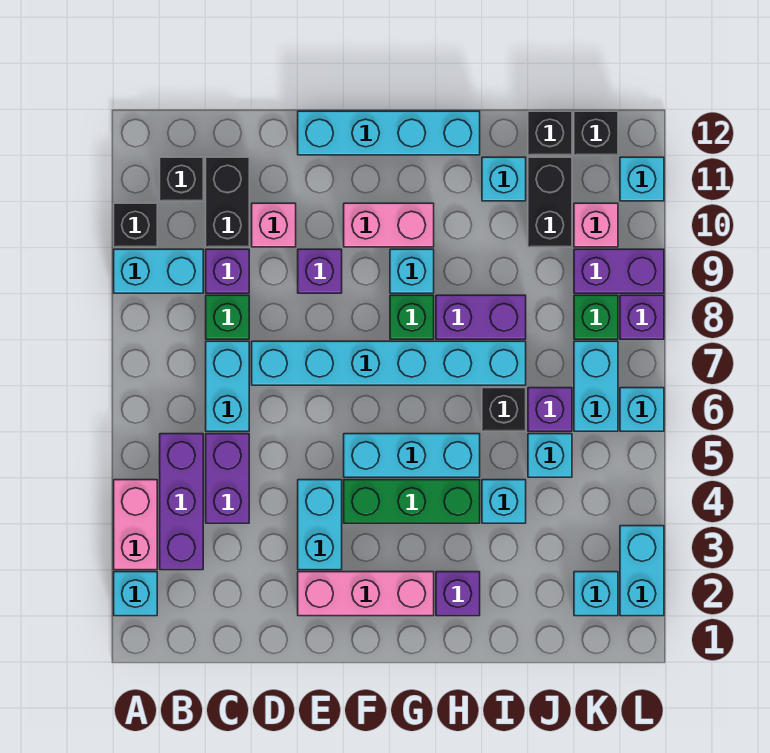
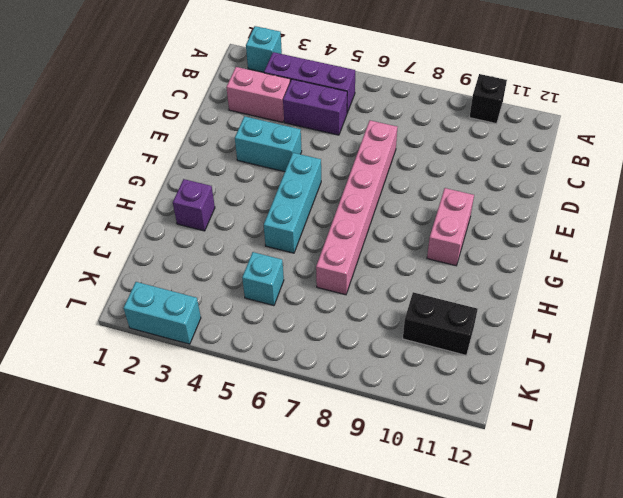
pink 1x2 brick [226,67,290,122] -> pink 1x2 brick moved to [114,480,157,570]
pink 1x6 brick [316,120,397,295] -> cyan 1x6 brick [252,341,526,385]
none -> cyan 1x2 brick [114,249,203,293]
none -> black 1x1 brick [160,157,203,201]
none -> cyan 1x2 brick [206,341,249,431]
none -> green 1x1 brick [206,295,249,339]

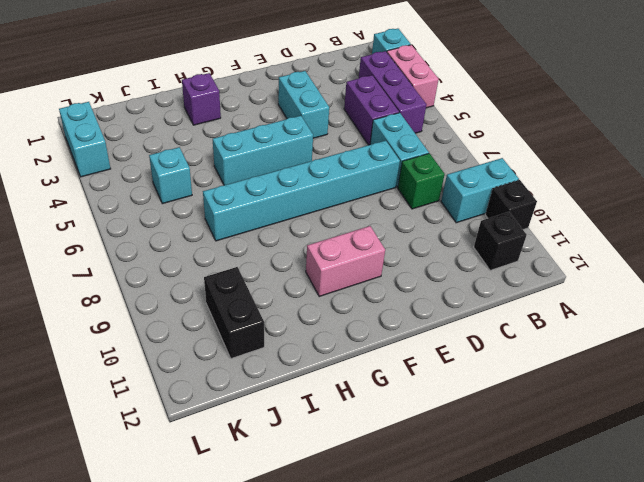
none -> purple 1x1 brick [206,249,249,293]
none -> black 1x2 brick [206,157,249,247]
none -> pink 1x1 brick [252,203,296,247]
none -> pink 1x3 brick [298,572,434,616]

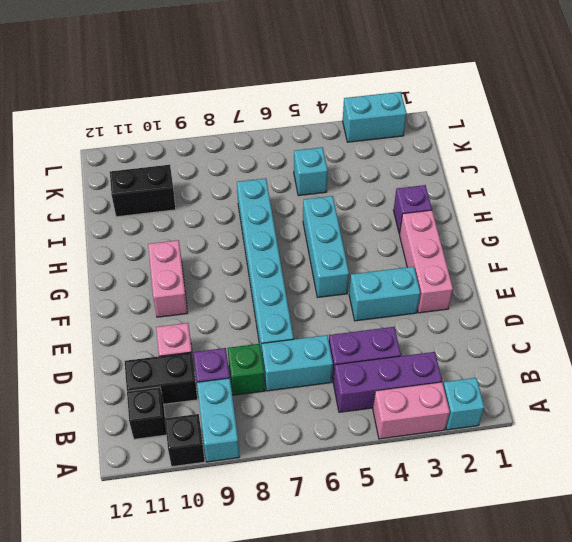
none -> purple 1x1 brick [298,249,342,293]
none -> cyan 1x4 brick [298,111,480,155]
none -> green 1x3 brick [344,480,480,523]
none -> green 1x1 brick [390,295,434,339]

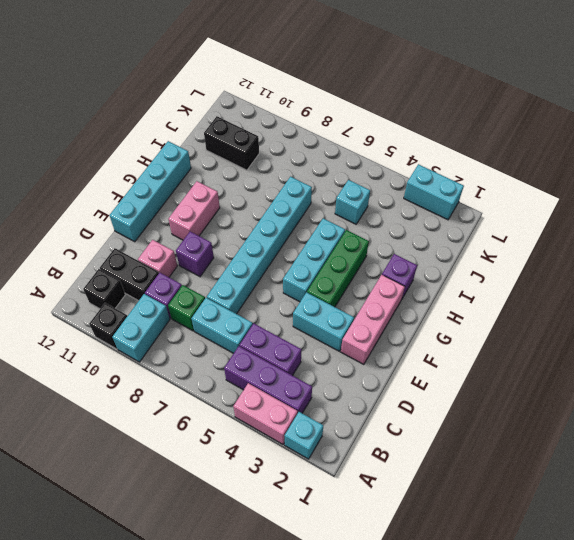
none -> green 1x1 brick [390,295,434,339]
none -> cyan 1x1 brick [390,249,434,293]
none -> purple 1x2 brick [436,295,526,339]
none -> cyan 1x1 brick [482,480,526,523]

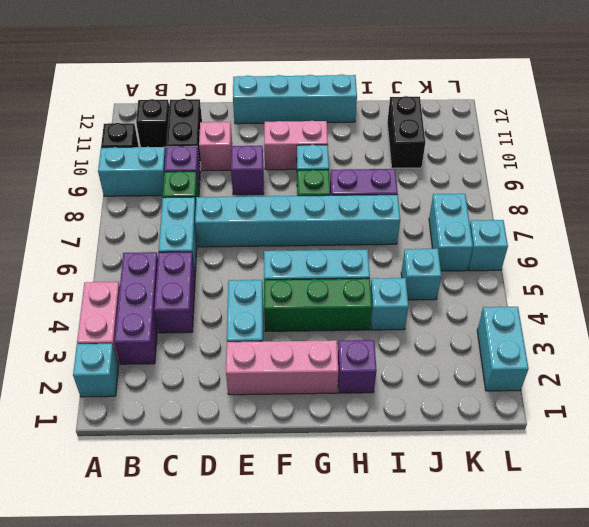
none -> black 1x1 brick [482,388,526,431]
none -> cyan 1x1 brick [482,157,526,201]
none -> purple 1x1 brick [528,388,572,431]
none -> black 1x1 brick [528,111,572,155]

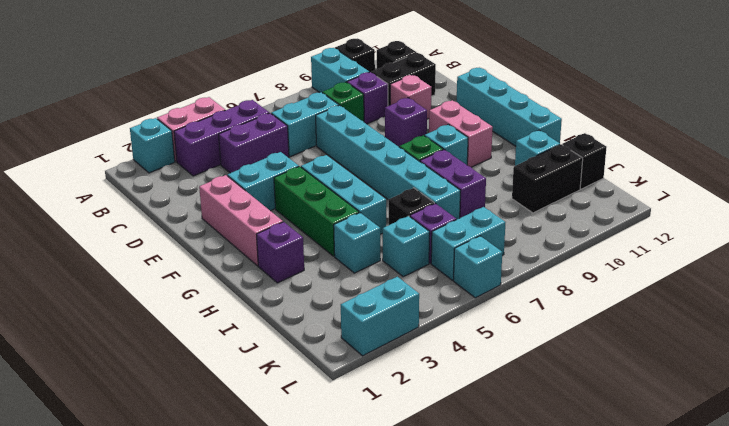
none -> cyan 1x1 brick [574,572,618,616]
none -> green 1x1 brick [574,295,618,339]
none -> purple 1x2 brick [574,249,664,293]
none -> pink 1x1 brick [574,203,618,247]

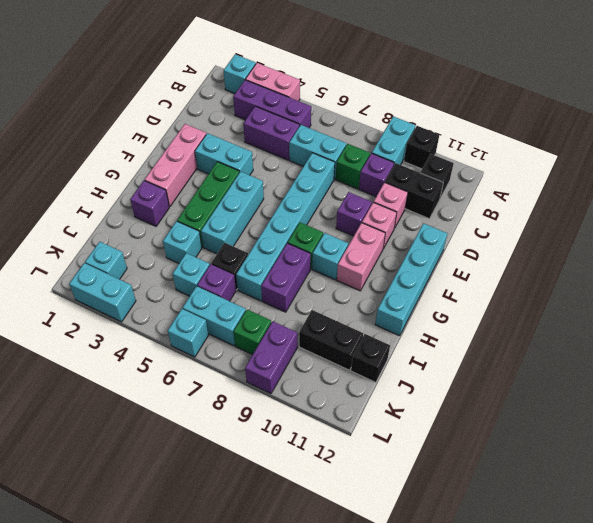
pink 1x1 brick [362,202,397,249] -> pink 1x1 brick moved to [574,203,618,247]
none -> cyan 1x1 brick [482,157,526,201]
none -> black 1x1 brick [574,111,618,155]
none -> purple 1x1 brick [620,295,664,339]
none -> cyan 1x1 brick [620,157,664,201]

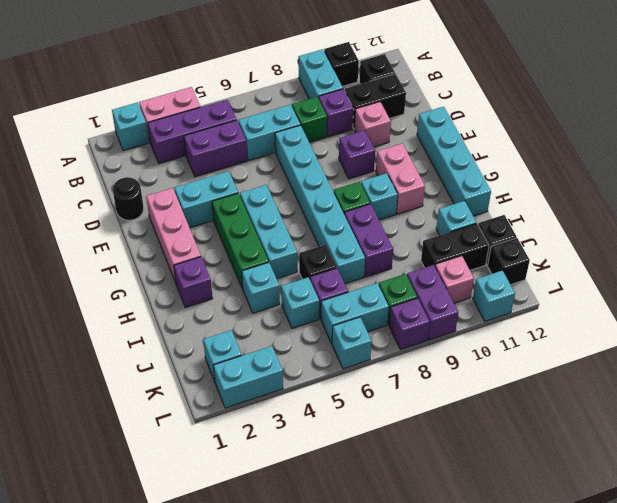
black 1x1 round brick [113,177,144,220] -> none

